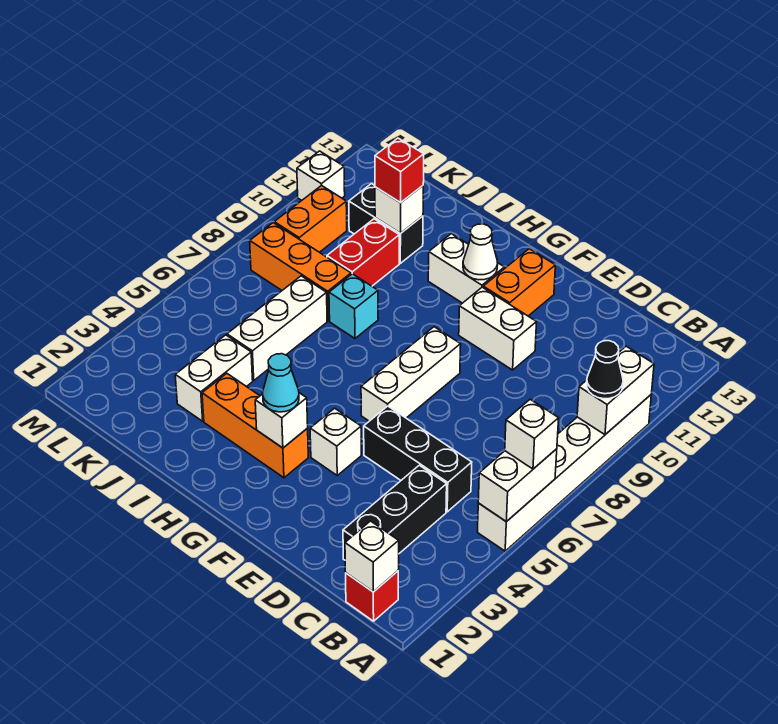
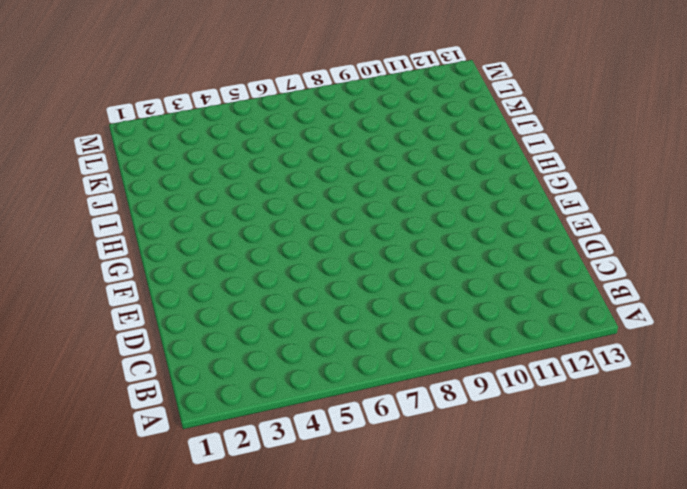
none -> white 1x6 brick [478,395,651,551]
none -> red 1x1 brick [346,571,398,621]
none -> black 1x3 brick [343,465,447,560]

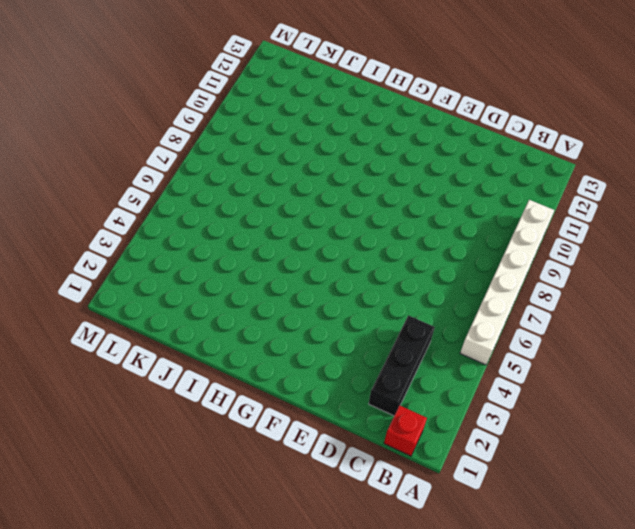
none -> black 1x3 brick [364,406,472,512]
none -> white 1x2 brick [459,287,537,370]
none -> white 1x1 brick [310,408,361,475]

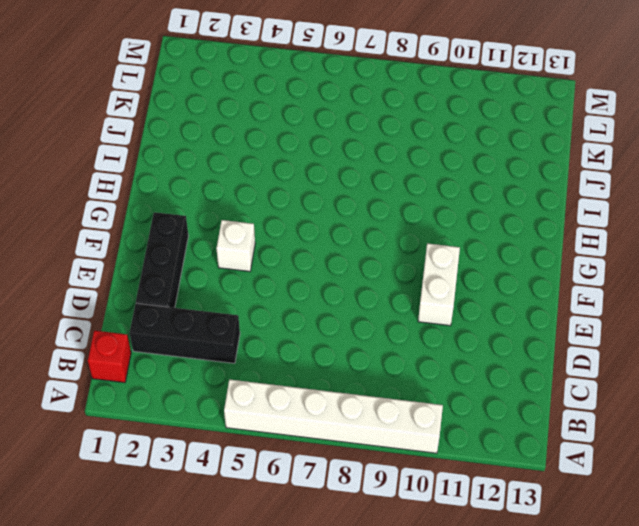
black 1x3 brick [136,212,188,308] -> black 1x3 brick moved to [364,406,472,512]
none -> white 1x3 brick [361,327,461,421]
none -> orange 1x2 brick [483,249,555,316]
none -> orange 1x3 brick [202,373,308,478]

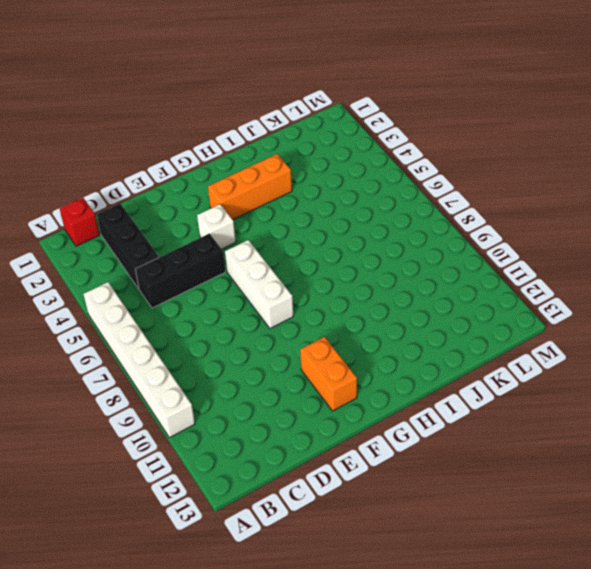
none -> white 1x2 brick [459,287,537,370]
none -> white 1x2 brick [428,234,504,303]
none -> cyan 1x1 brick [329,274,378,338]

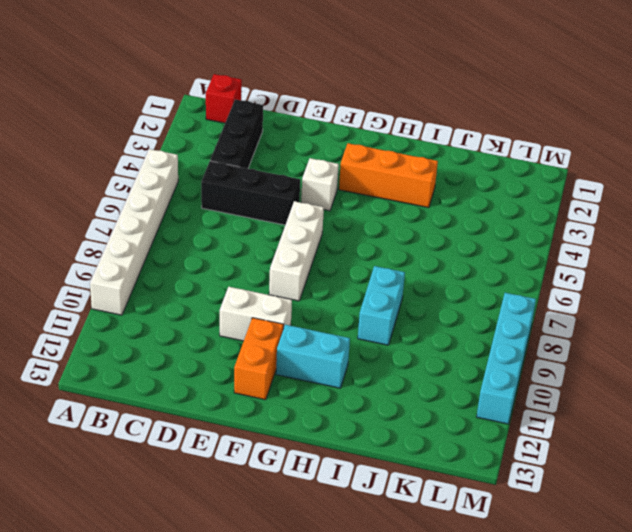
cyan 1x2 brick [276,325,350,388] -> white 1x2 brick [428,234,504,303]
cyan 1x2 brick [358,266,405,345] -> cyan 1x1 brick [329,274,378,338]
cyan 1x4 brick [477,293,536,424] -> white 1x1 brick [297,151,345,201]
none -> white 1x2 brick [175,335,253,421]
none -> white 1x3 brick [227,276,327,380]
none -> orange 1x3 brick [250,223,351,321]

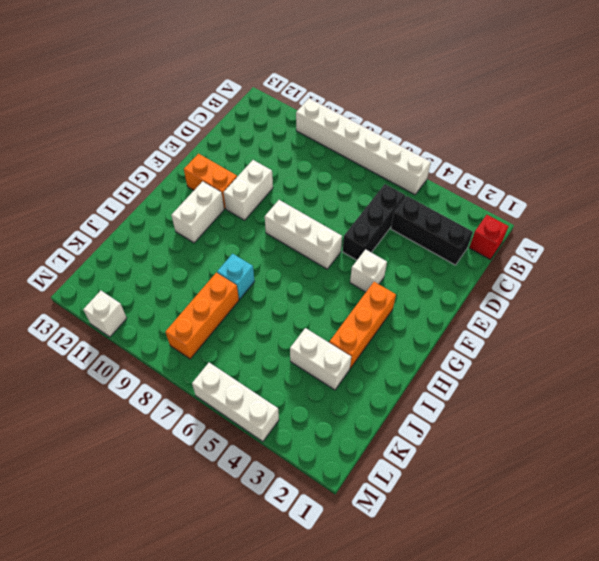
white 1x3 brick [192,363,279,442] -> white 1x3 brick moved to [227,276,327,380]
none -> red 1x2 brick [327,219,399,286]
none -> black 1x2 brick [349,183,423,263]
none -> orange 1x2 brick [274,185,347,252]

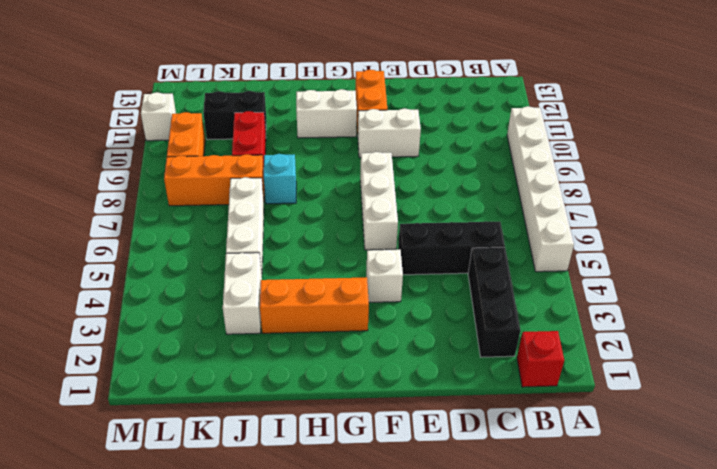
none -> white 1x2 brick [478,449,557,522]
none -> white 1x2 brick [577,346,654,435]
none -> white 1x1 brick [345,521,399,592]

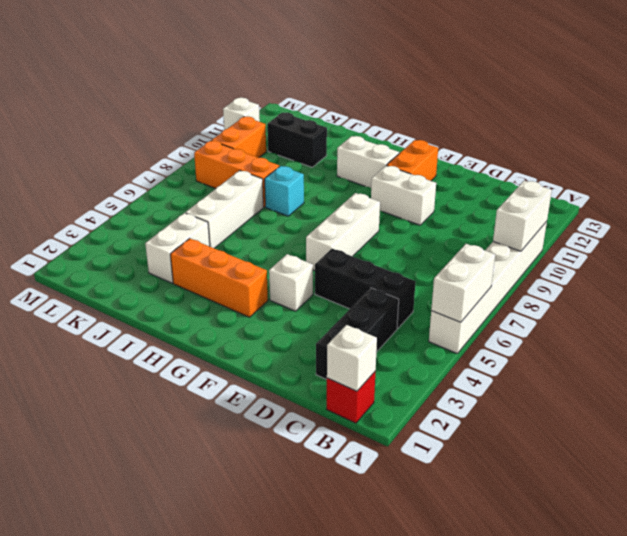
none -> red 1x2 brick [327,219,399,286]
none -> white 1x1 brick [255,393,308,448]
none -> white 1x1 cone [463,224,498,280]

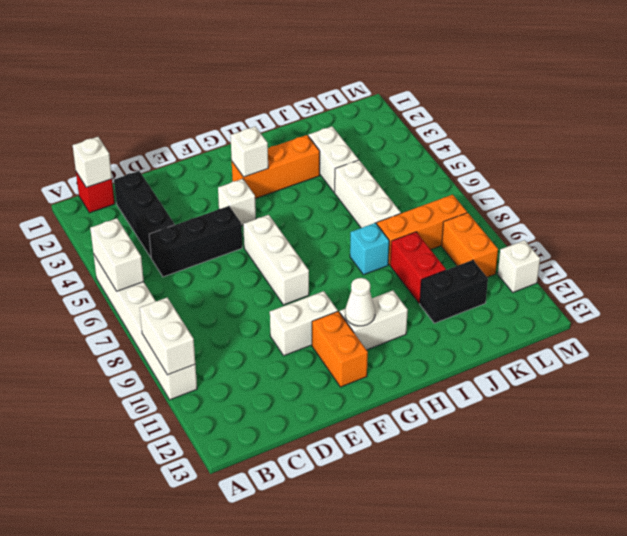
none -> white 1x1 brick [375,186,423,233]
none -> white 1x1 brick [505,399,559,469]
none -> black 1x1 cone [587,341,623,399]

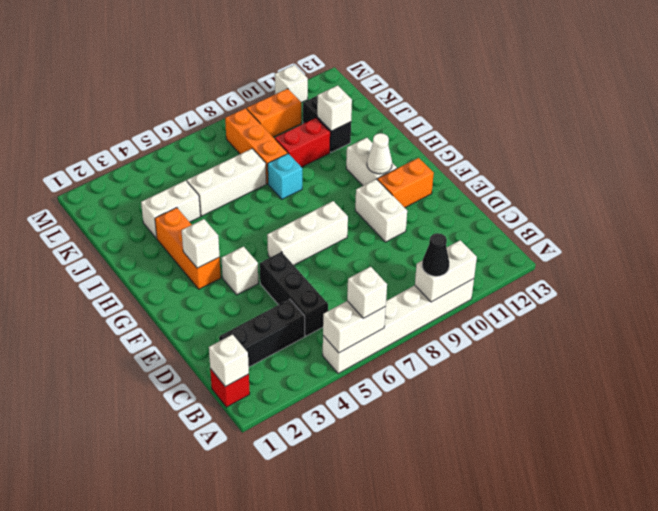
none -> cyan 1x1 cone [263,354,299,412]
none -> red 1x1 brick [375,138,424,203]

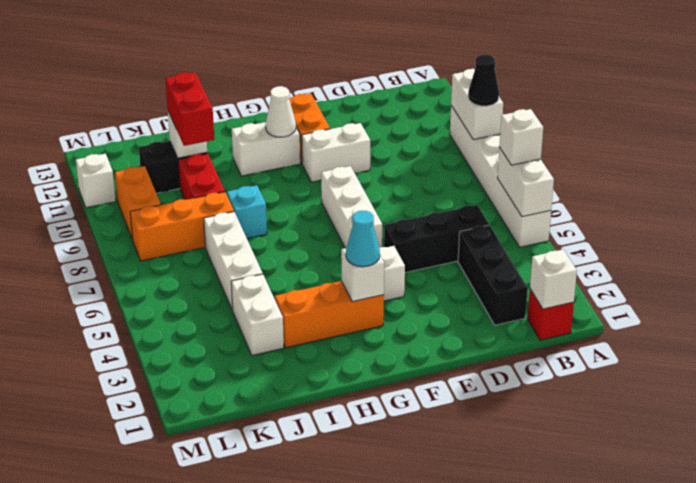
red 1x2 brick [165,72,214,146] -> red 1x1 brick [375,138,424,203]

